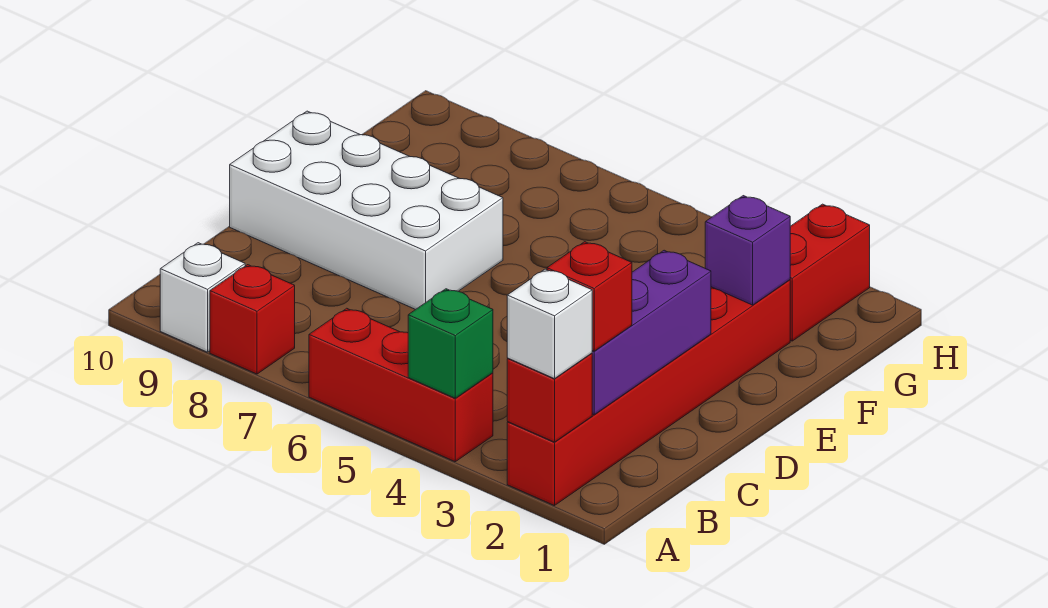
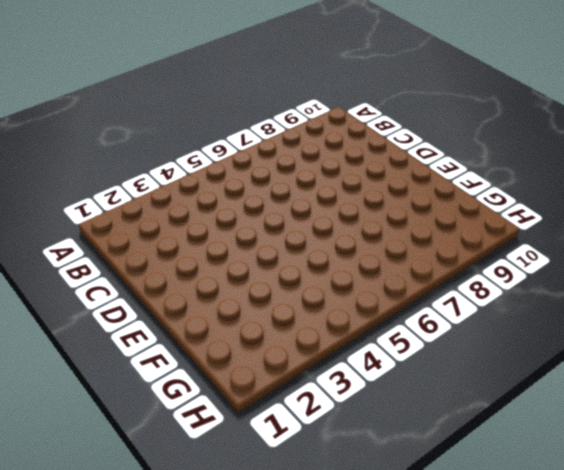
none -> red 1x6 brick [507,280,790,506]
none -> red 1x3 brick [309,308,493,462]
none -> red 1x1 brick [210,265,295,374]

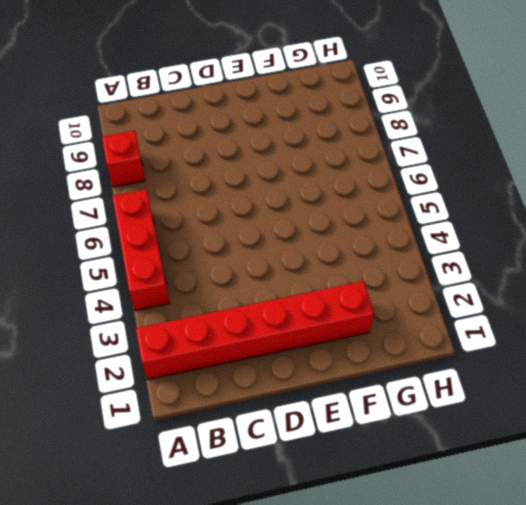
none -> white 1x1 brick [160,243,245,352]
none -> white 2x4 brick [230,111,503,310]
none -> red 1x2 brick [790,204,870,341]

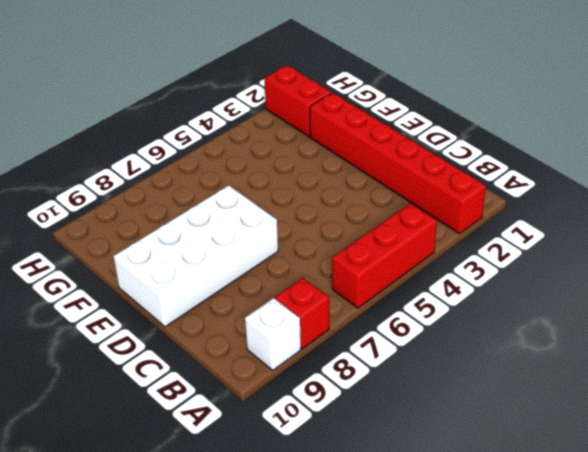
none -> red 1x1 brick [507,353,592,442]
none -> green 1x1 brick [408,289,493,398]
none -> purple 1x3 brick [592,250,711,415]

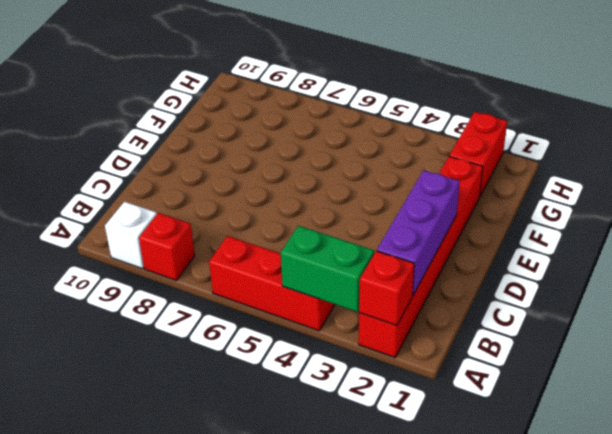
green 1x2 brick [281,226,374,312] -> green 1x1 brick [408,289,493,398]
none -> white 2x4 brick [230,111,503,310]
none -> purple 1x1 brick [705,196,790,305]
none -> white 1x1 brick [507,269,592,379]

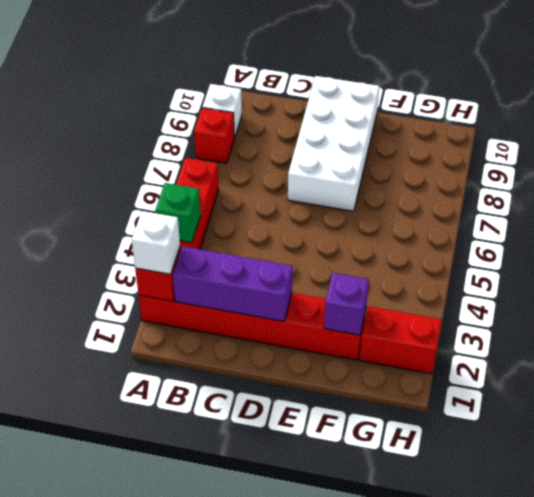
none -> red 1x1 brick [547,242,632,351]

